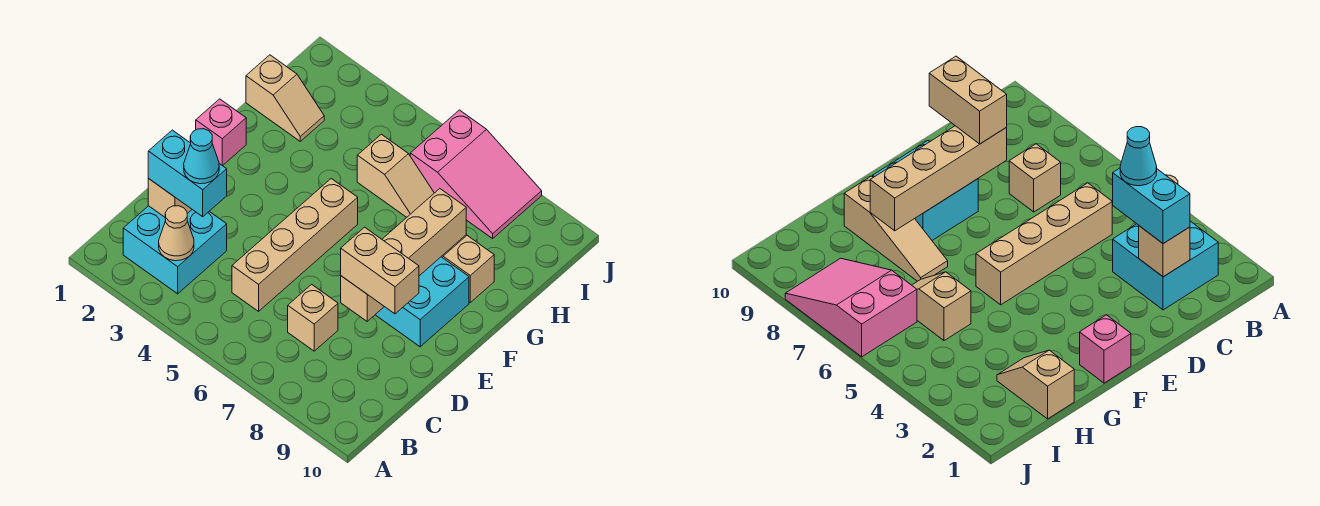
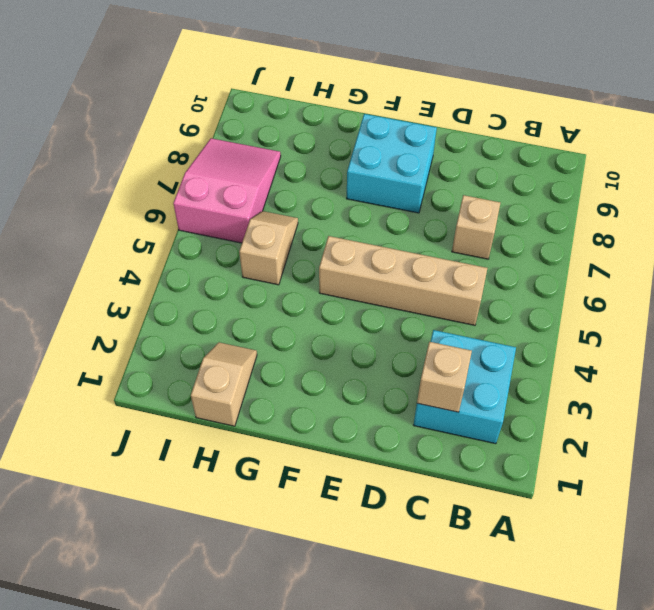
none -> pink 1x1 brick [196,99,246,166]
none -> tan 1x3 slope [441,235,494,302]
none -> tan 1x1 cone [159,206,194,261]

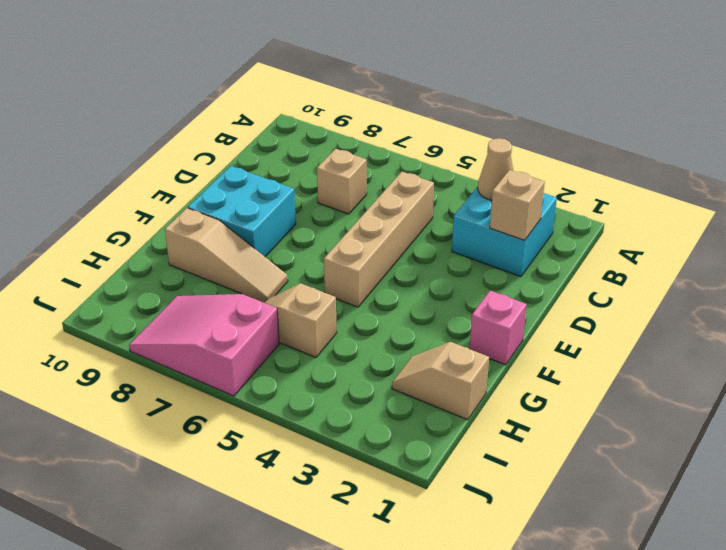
none -> tan 1x4 brick [341,189,466,321]
none -> cyan 1x2 brick [148,130,227,217]
none -> tan 1x2 brick [341,227,419,314]

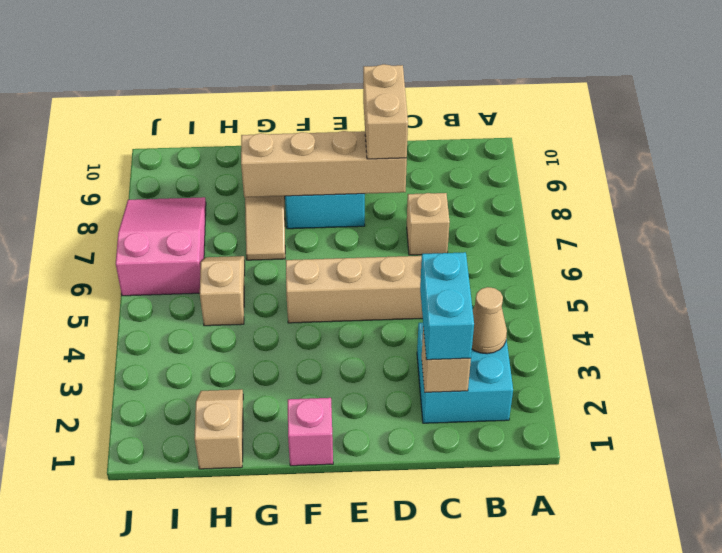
none -> cyan 1x1 cone [184,129,219,184]

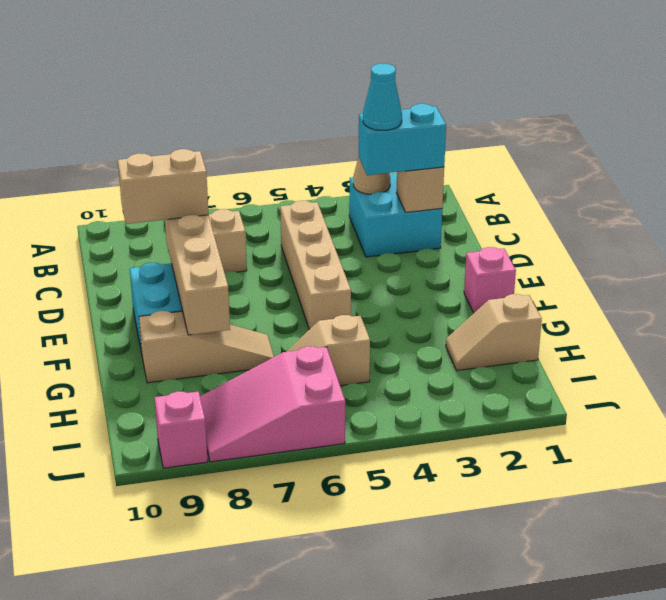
pink 1x1 brick [154,391,208,468] -> none

